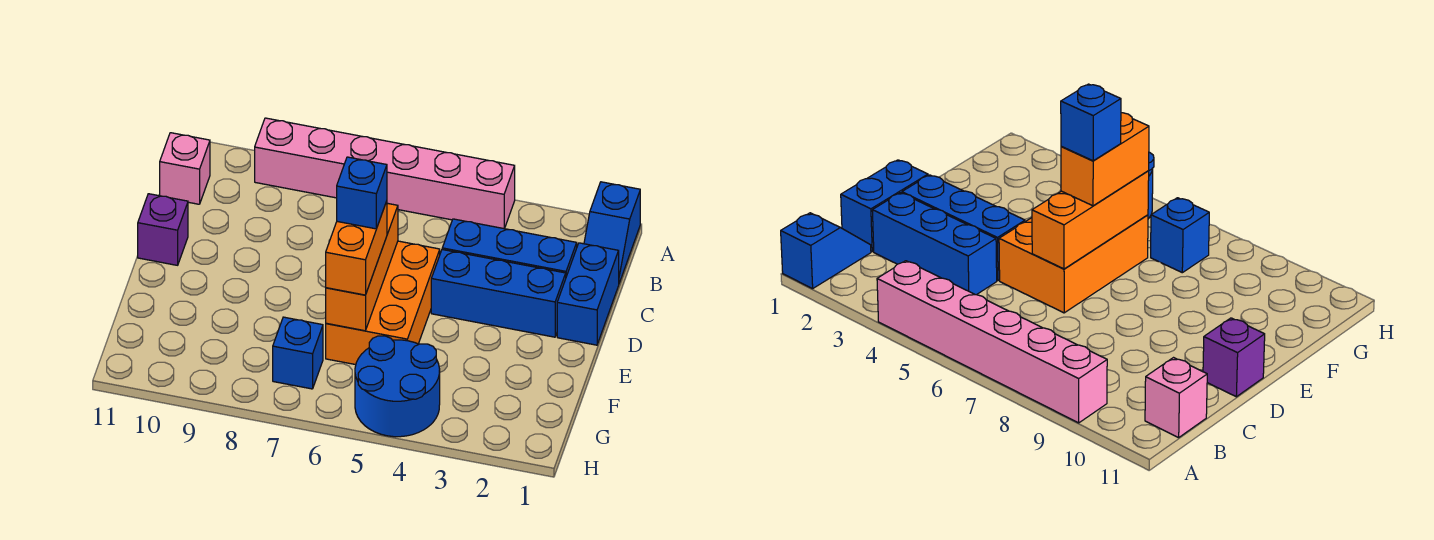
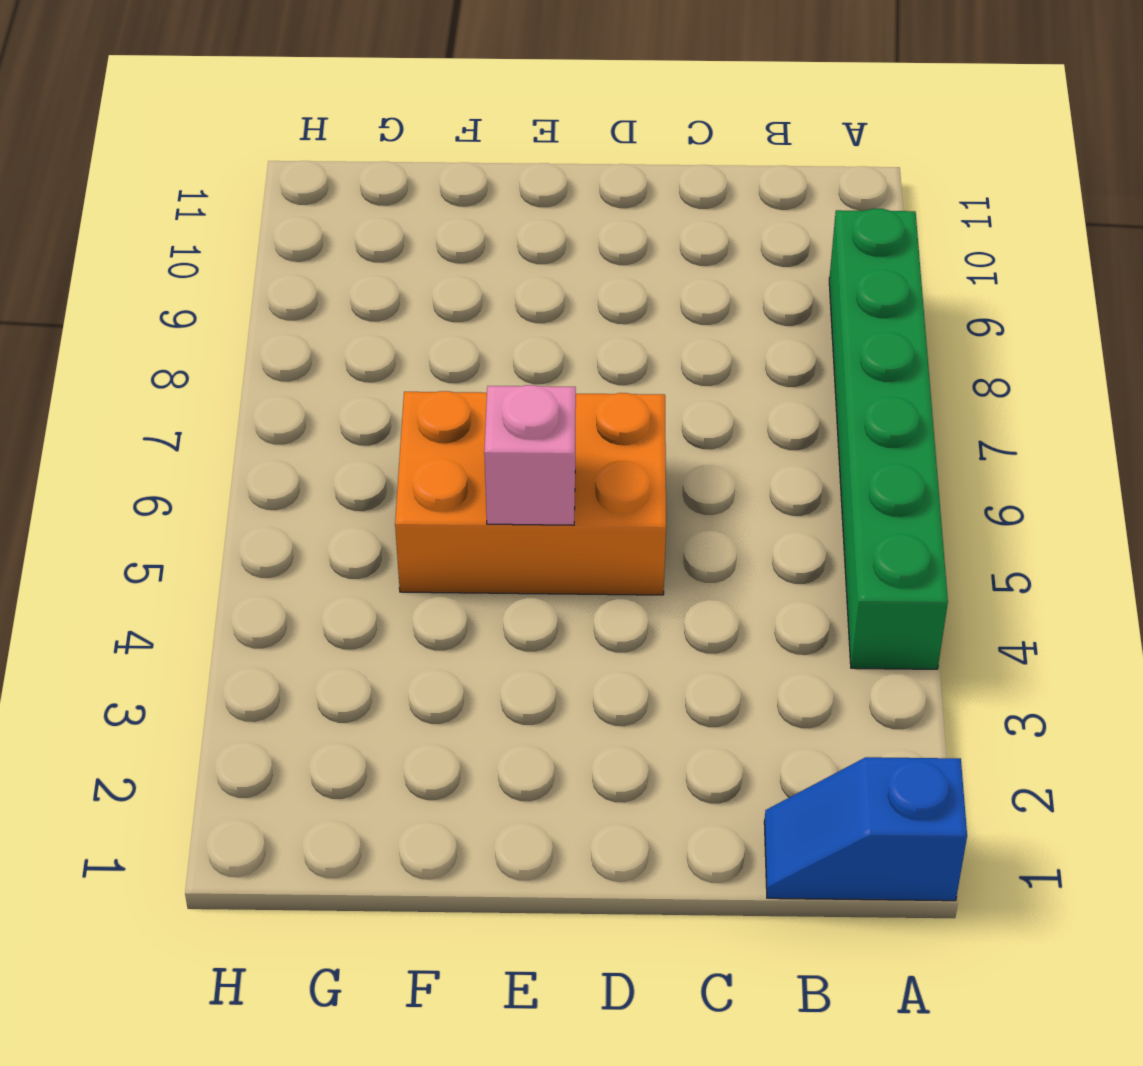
green 1x6 brick [829,209,948,669] -> pink 1x6 brick [255,118,515,229]
pink 1x1 brick [484,385,576,525] -> pink 1x1 brick moved to [160,133,210,204]
none -> blue 1x2 brick [557,243,619,345]
none -> blue 1x3 brick [442,219,577,276]
none -> blue 1x3 brick [431,250,566,337]

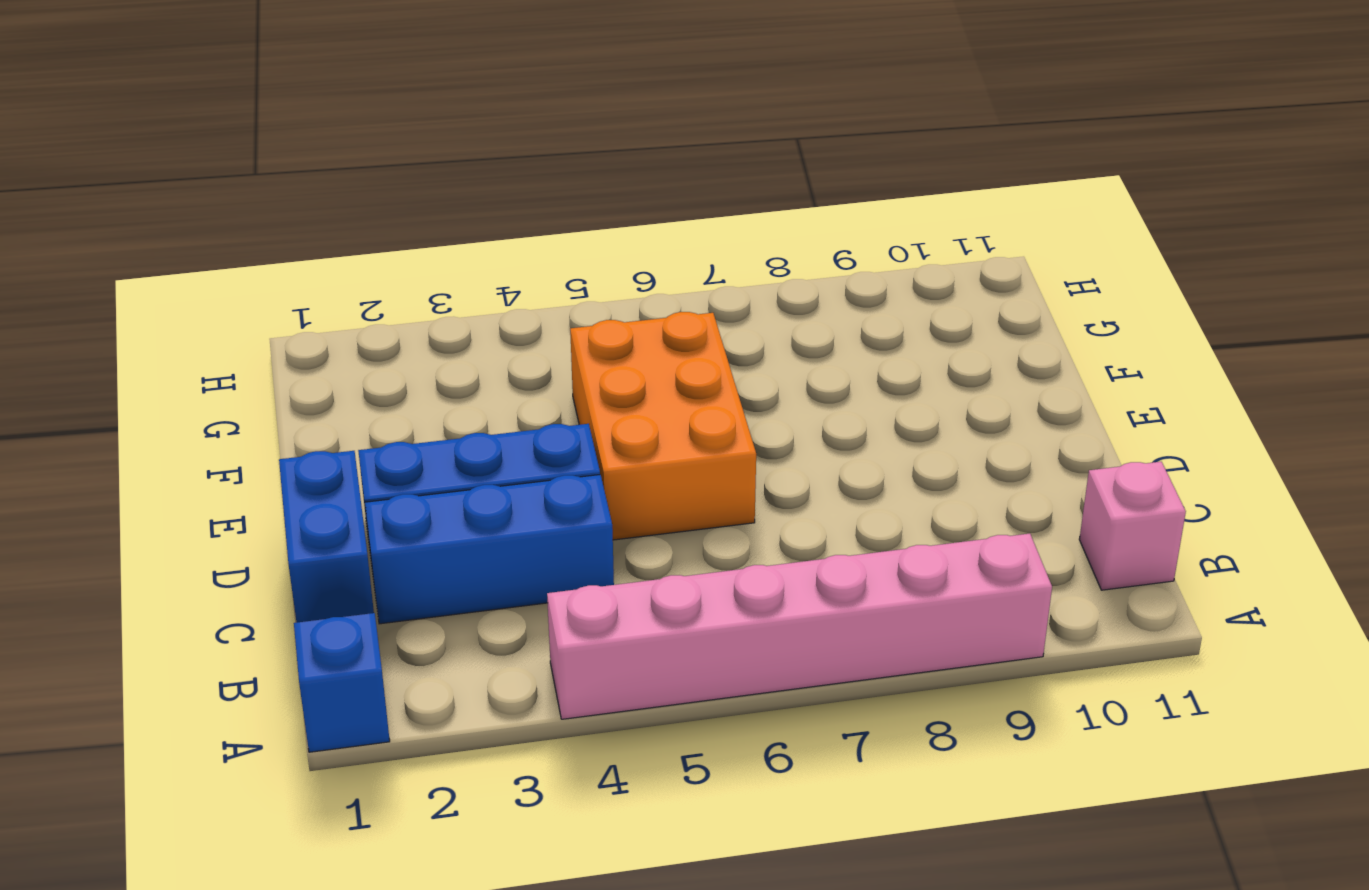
none -> purple 1x1 brick [138,194,188,265]
none -> blue 2x2 round brick [355,336,440,437]
none -> blue 1x1 brick [273,317,323,389]

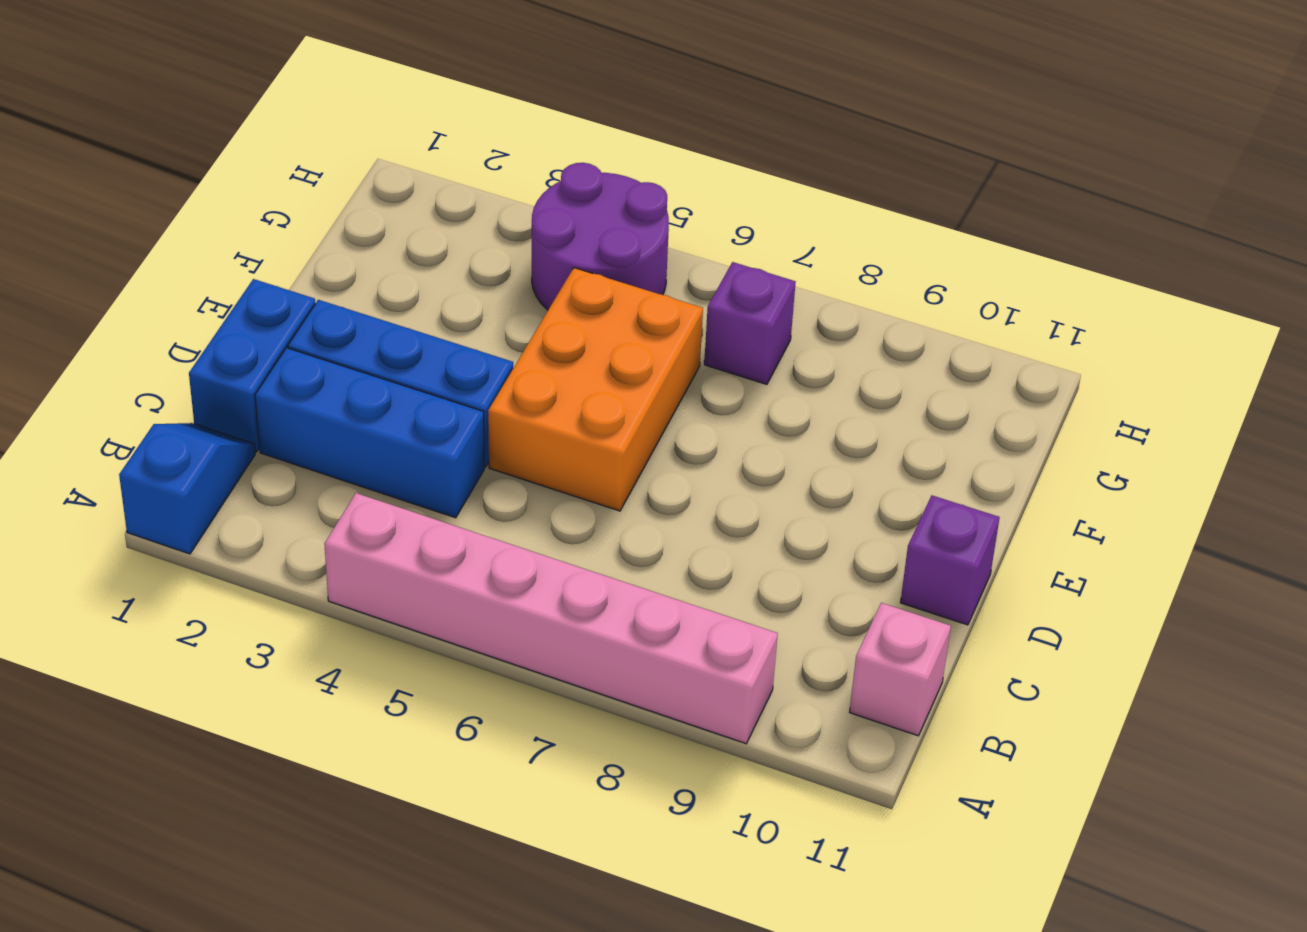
purple 2x2 round brick [532,163,669,310] -> blue 2x2 round brick [355,336,440,437]
purple 1x1 brick [704,262,796,384] -> blue 1x1 brick [273,317,323,389]
none -> orange 1x3 brick [326,203,398,331]
none -> orange 1x2 brick [326,201,387,295]
none -> blue 1x1 brick [337,157,387,229]

